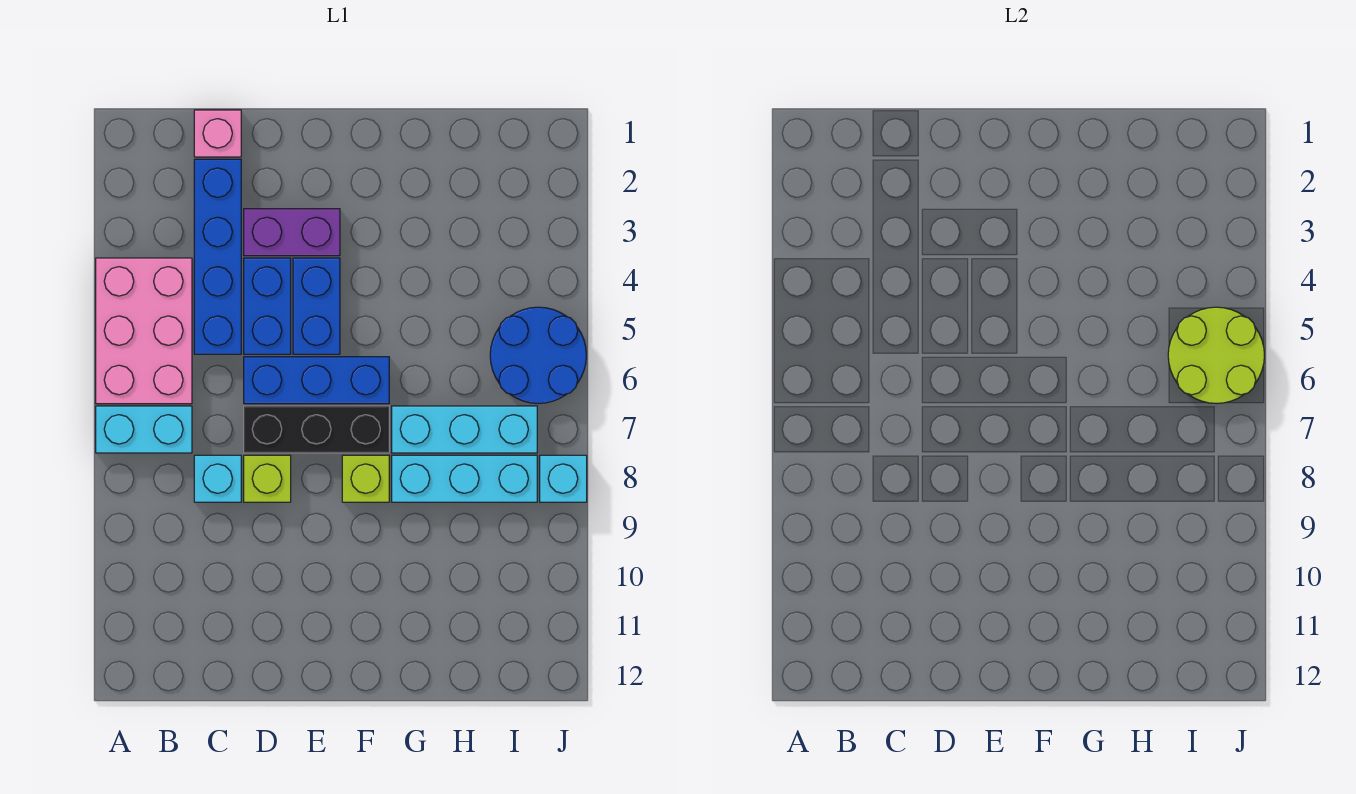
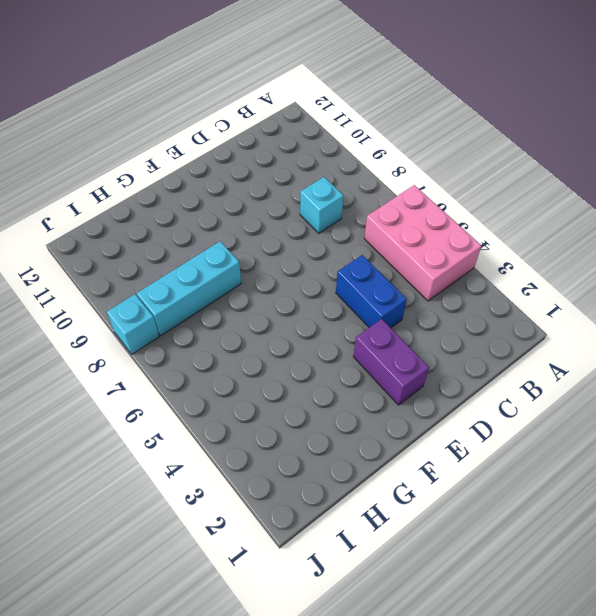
purple 1x2 brick [353,319,429,405] -> purple 1x2 brick turned to [244,209,340,256]
none -> cyan 1x2 brick [96,406,192,453]
none -> pink 1x1 brick [194,110,241,157]
none -> blue 1x4 brick [194,159,241,354]

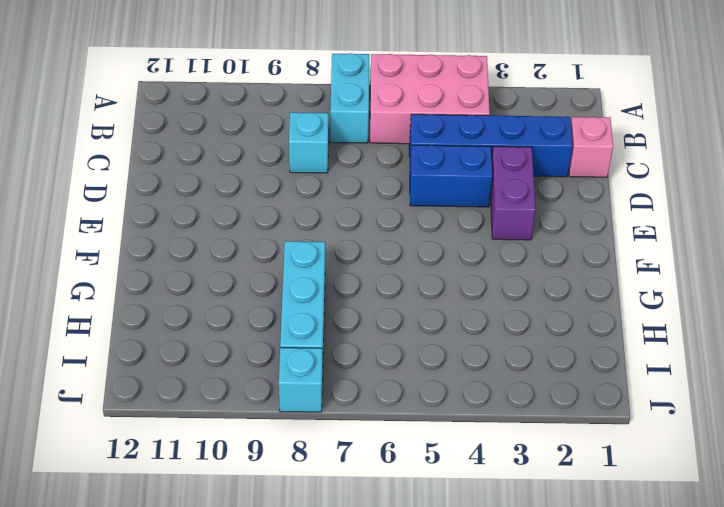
none -> blue 1x3 brick [244,357,389,404]
none -> black 1x3 brick [244,406,389,453]
none -> lime 1x1 brick [244,455,291,502]

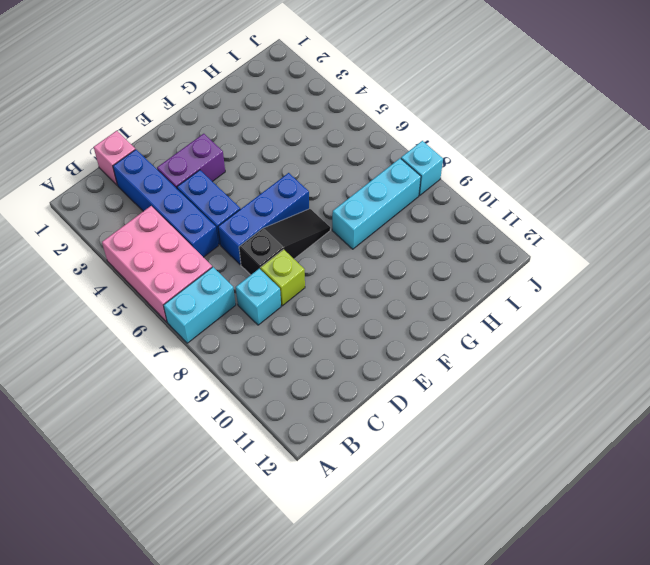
black 1x3 slope [239,209,330,275] -> black 1x3 brick [244,406,389,453]
none -> blue 1x2 brick [293,258,340,354]
none -> lime 1x1 brick [342,455,389,502]
none -> cyan 1x3 brick [392,406,537,453]

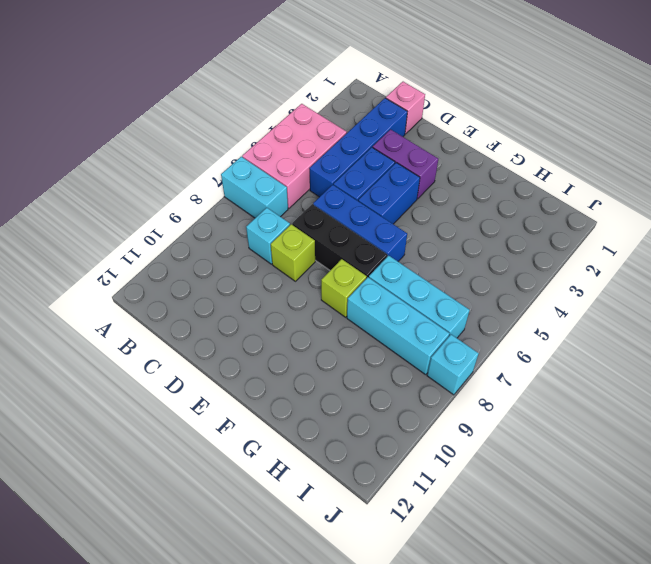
none -> blue 2x2 round brick [490,307,586,403]
none -> lime 2x2 round brick [1168,307,1264,403]

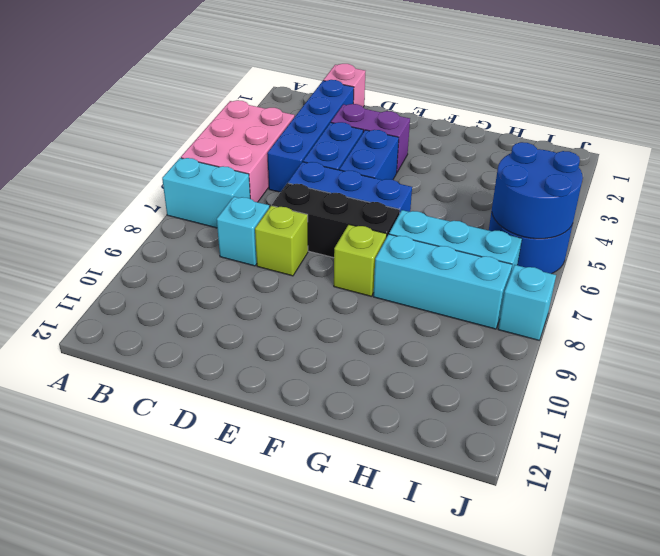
blue 2x2 round brick [492,142,583,239] -> lime 2x2 round brick [1168,307,1264,403]

